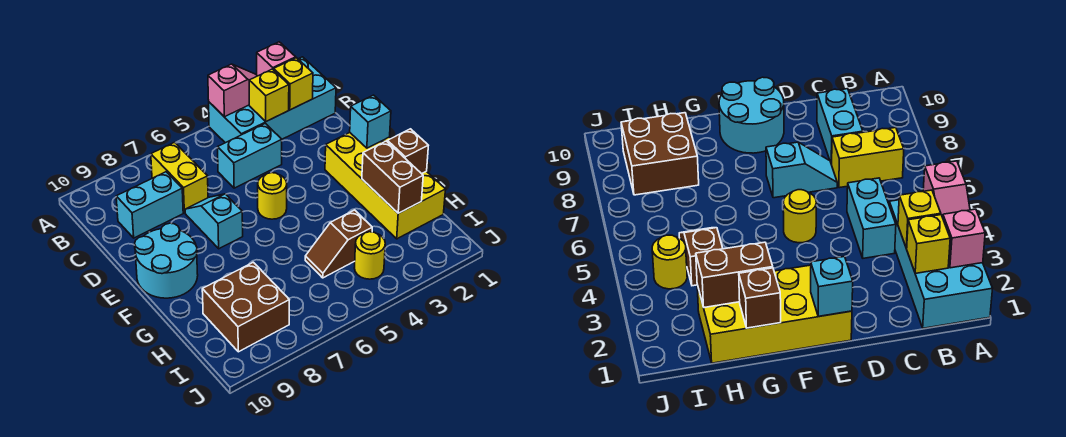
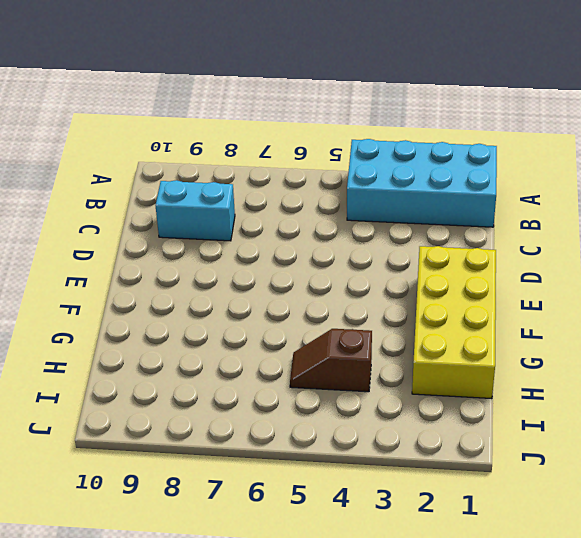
none -> yellow 1x2 brick [151,142,208,213]
none -> cyan 1x2 brick [218,123,282,188]
none -> cyan 1x2 slope [185,194,243,249]

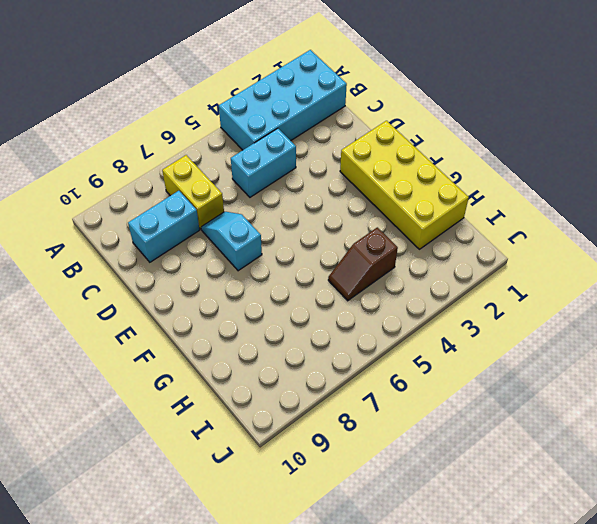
none -> yellow 1x1 round brick [258,173,287,219]
none -> cyan 2x2 round brick [135,223,198,298]
none -> brown 2x2 brick [202,262,289,352]

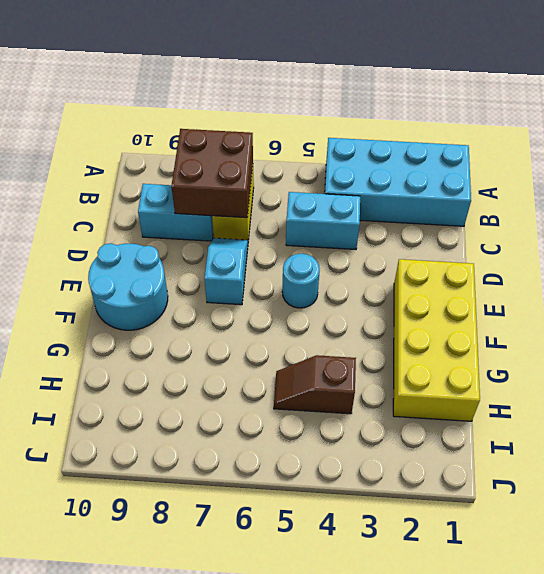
brown 2x2 brick [171,129,253,218] -> brown 2x2 brick moved to [202,262,289,352]
cyan 1x1 round brick [282,254,320,308] -> yellow 1x1 round brick [258,173,287,219]
none -> yellow 1x1 round brick [355,232,385,279]
none -> pink 1x1 brick [257,42,296,76]
none -> pink 1x2 slope [208,64,257,117]

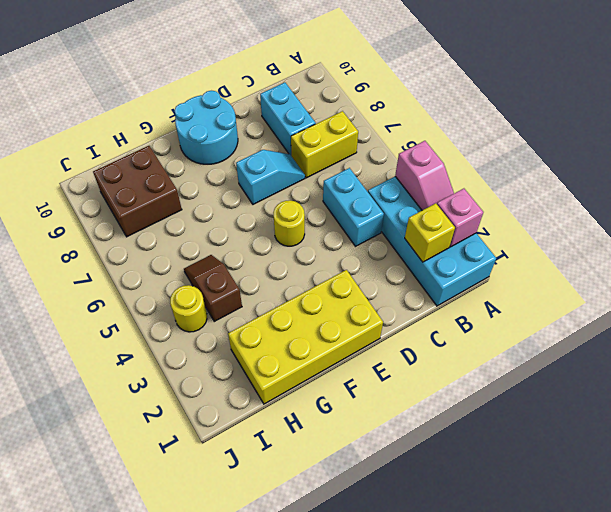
none -> yellow 1x1 brick [249,69,289,121]
none -> cyan 1x1 brick [350,95,391,148]
none -> brown 1x1 brick [387,129,428,174]

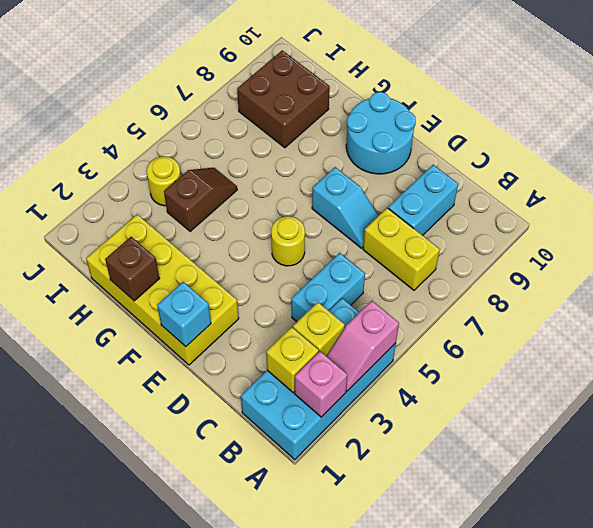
none -> brown 1x2 brick [362,141,423,213]

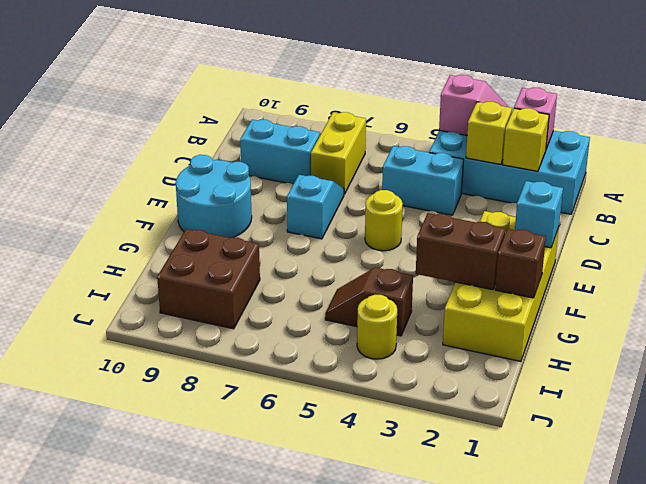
brown 1x2 brick [416,213,505,290] -> brown 1x2 brick turned to [362,141,423,213]

